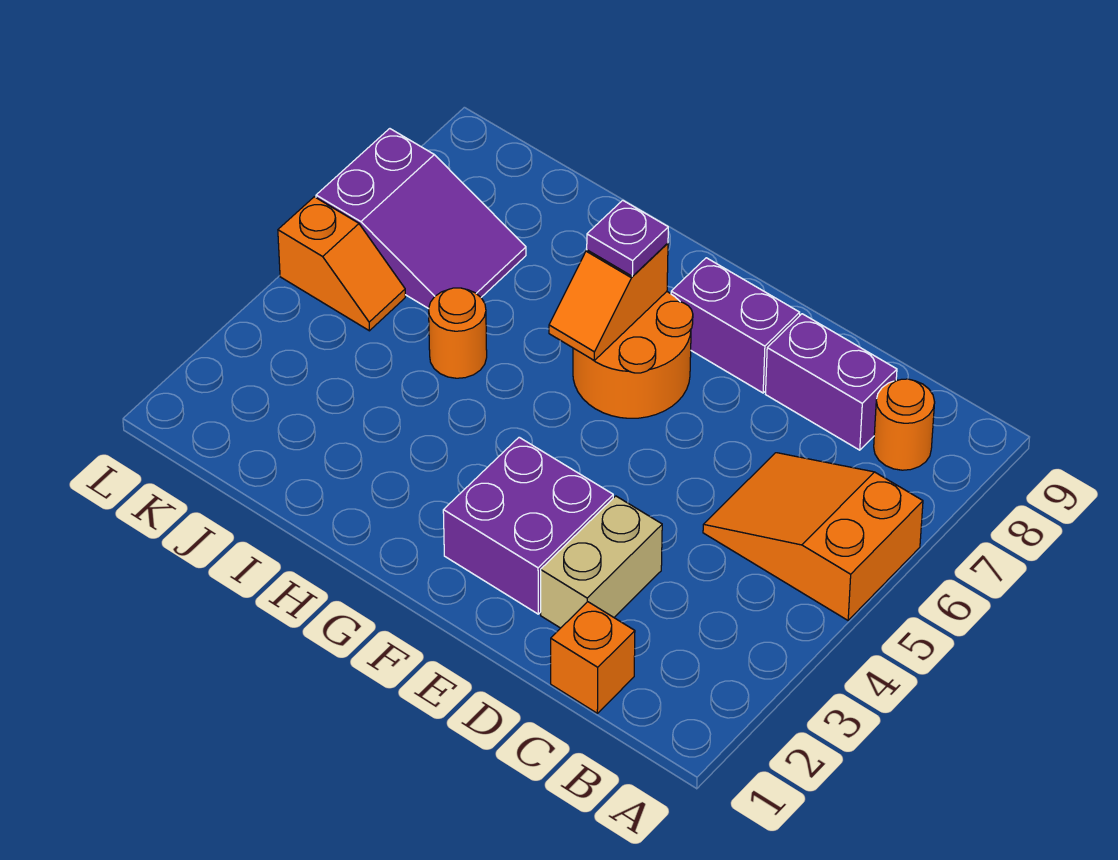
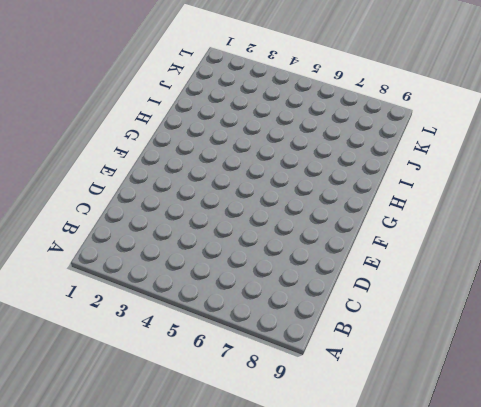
none -> orange 2x3 slope [703,453,923,620]
none -> orange 1x1 round brick [874,379,935,470]
none -> orange 1x1 brick [551,602,635,713]

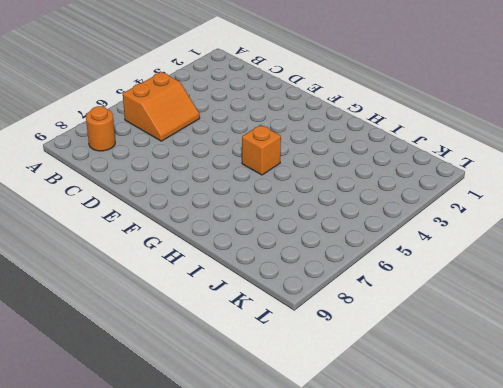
orange 2x2 slope [123,72,200,141] -> orange 2x3 slope [703,453,923,620]
orange 1x1 brick [242,125,281,175] -> orange 1x1 brick moved to [551,602,635,713]
none -> purple 1x2 brick [766,314,897,450]
none -> tan 1x2 brick [541,496,662,628]
none -> purple 2x2 brick [443,437,613,614]

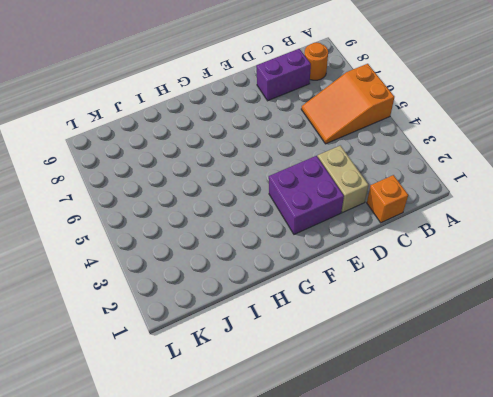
none -> purple 1x2 brick [671,258,800,393]
none -> orange 2x2 round brick [573,292,693,418]
none -> orange 1x1 round brick [429,288,487,378]

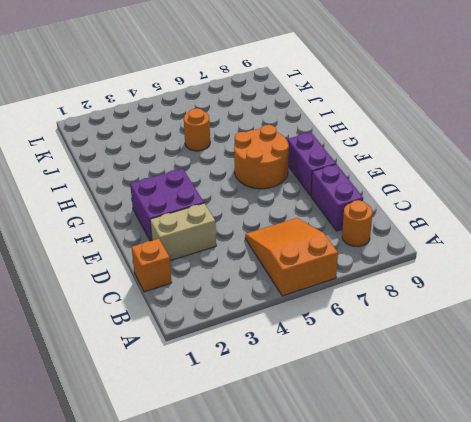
none -> purple 2x3 slope [316,129,526,309]
none -> orange 1x2 slope [278,197,405,331]
none -> orange 1x2 slope [549,243,668,360]

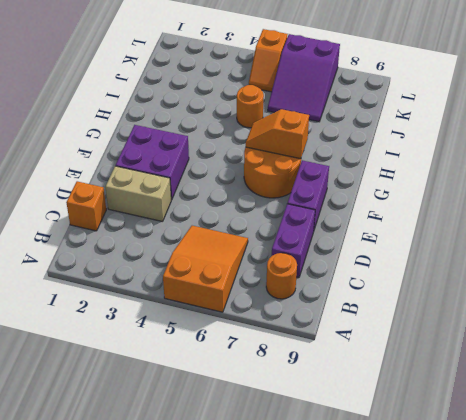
none -> purple 1x1 plate [587,200,668,276]

